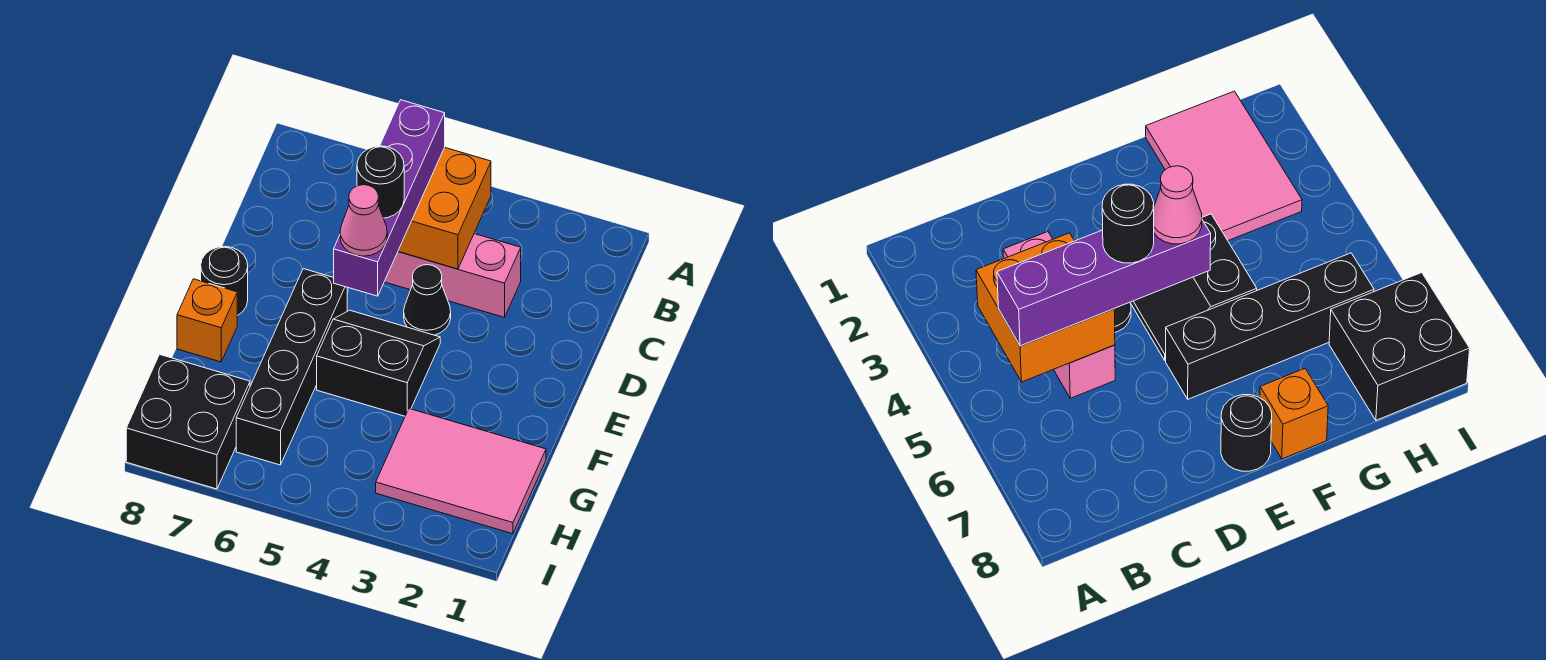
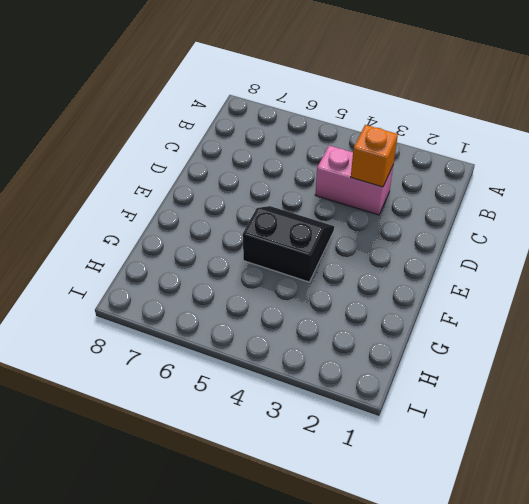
pink 1x2 brick [315,146,393,215] -> pink 1x3 brick [384,234,521,317]
orange 1x1 brick [351,125,398,187] -> orange 1x1 brick moved to [177,279,237,362]
none -> black 1x1 cone [404,265,451,335]
none -> black 1x4 brick [236,269,347,465]
none -> black 1x1 round brick [201,247,248,316]

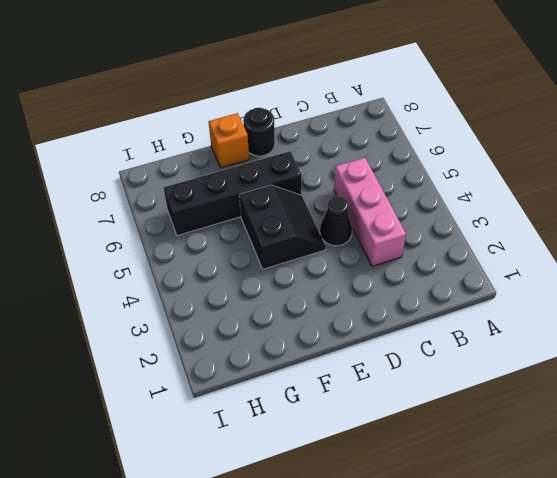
none -> pink 2x3 tile [376,409,546,534]
none -> black 2x2 brick [126,354,250,489]
none -> orange 2x2 brick [398,147,491,269]

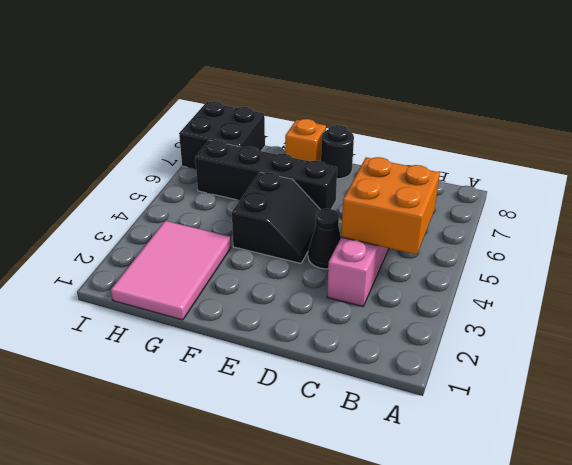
none -> purple 1x4 brick [334,100,445,296]
none -> black 1x1 round brick [357,146,404,218]
none -> pink 1x1 cone [340,185,387,256]

